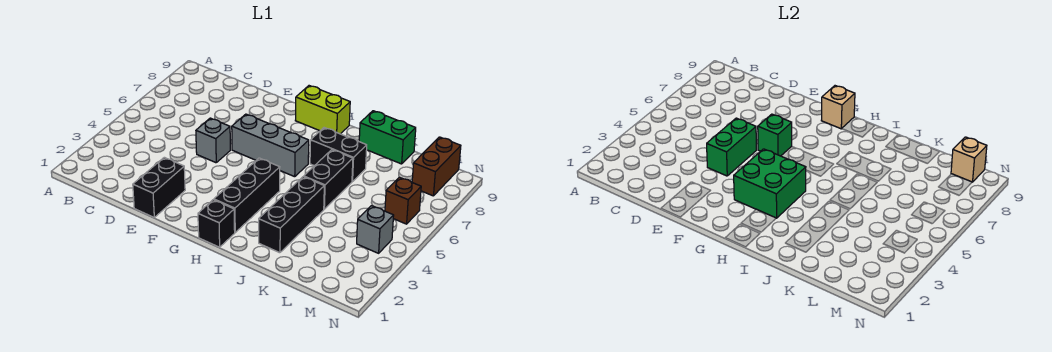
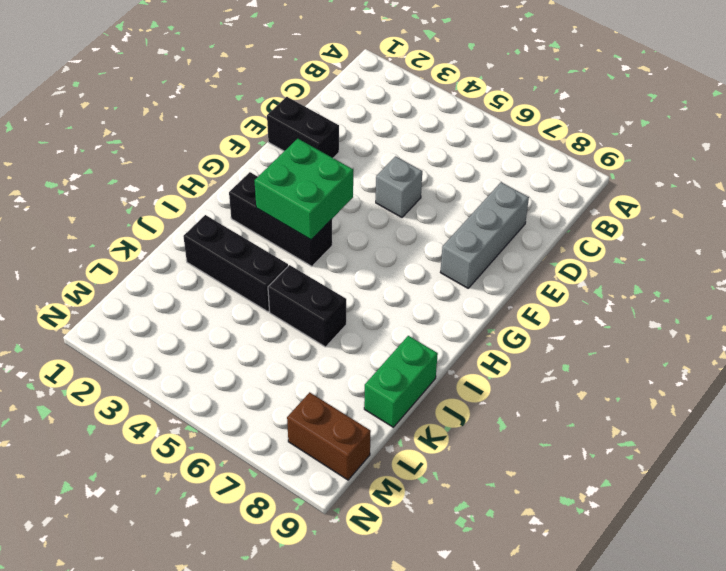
grey 1x3 brick [440,182,529,288] -> grey 1x3 brick moved to [232,114,309,177]
none -> lime 1x2 brick [295,86,350,134]
none -> black 1x1 brick [198,200,235,247]
none -> black 1x2 brick [310,128,367,182]

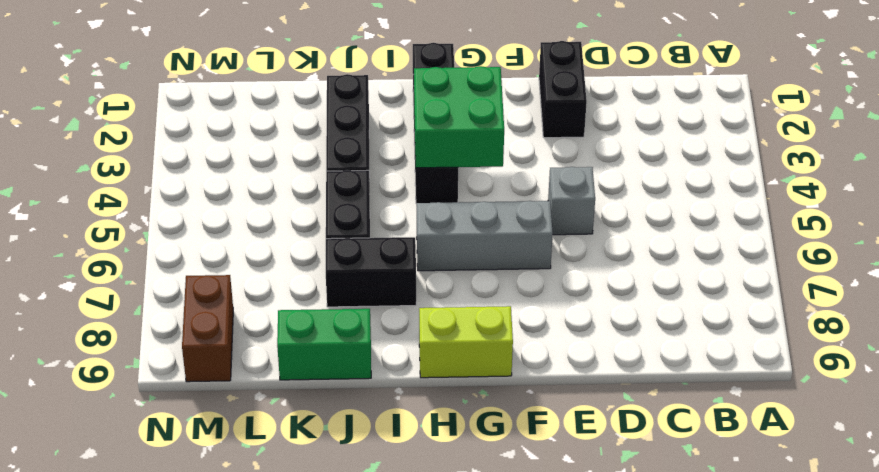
none -> grey 1x1 brick [357,206,394,253]
none -> brown 1x1 brick [385,177,421,224]
none -> green 1x2 brick [707,118,756,176]

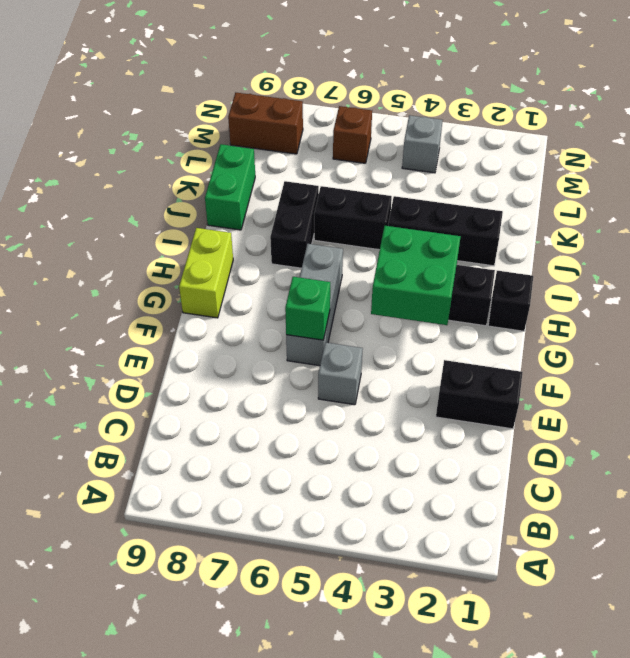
none -> green 1x2 brick [707,118,756,176]
none -> tan 1x1 brick [821,86,855,129]
none -> tan 1x1 brick [951,137,987,182]

